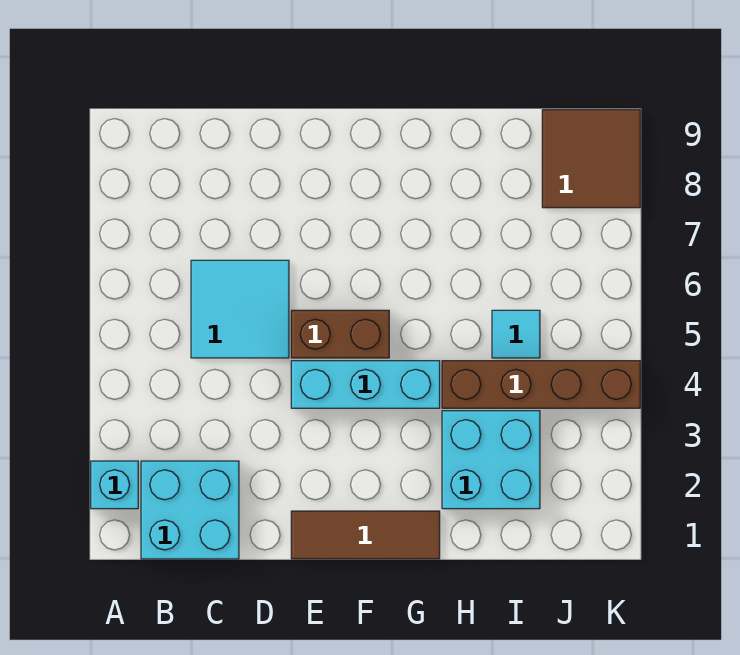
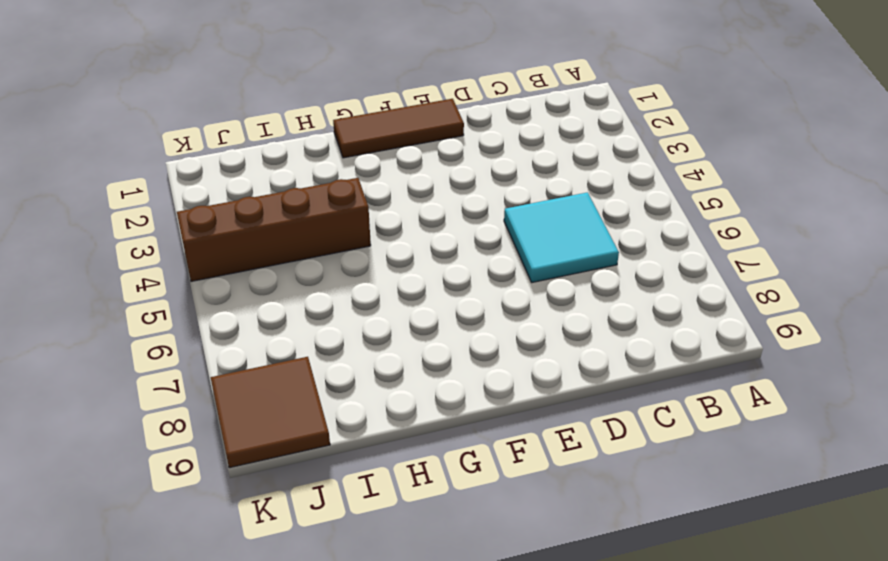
none -> cyan 1x1 brick [91,461,138,509]
none -> cyan 2x2 brick [141,461,239,559]

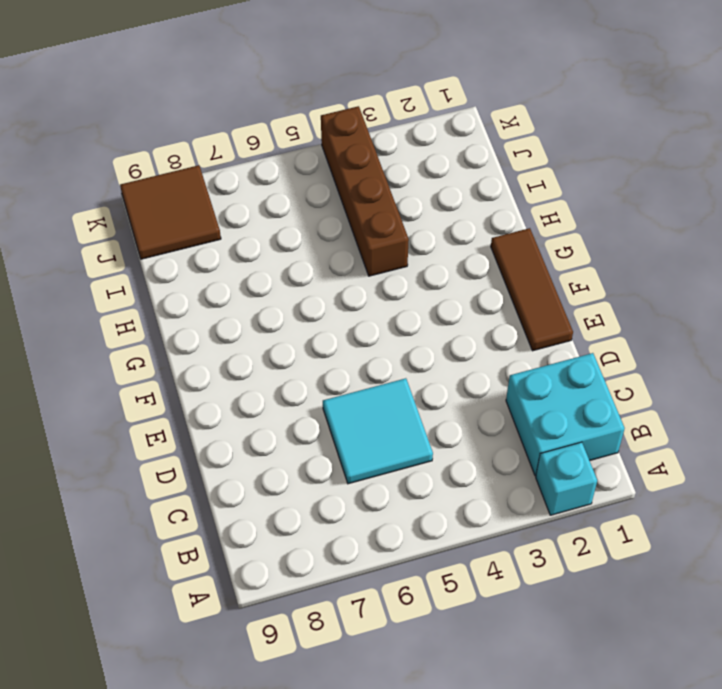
none -> cyan 1x3 brick [291,361,440,408]
none -> brown 1x2 brick [291,310,389,358]

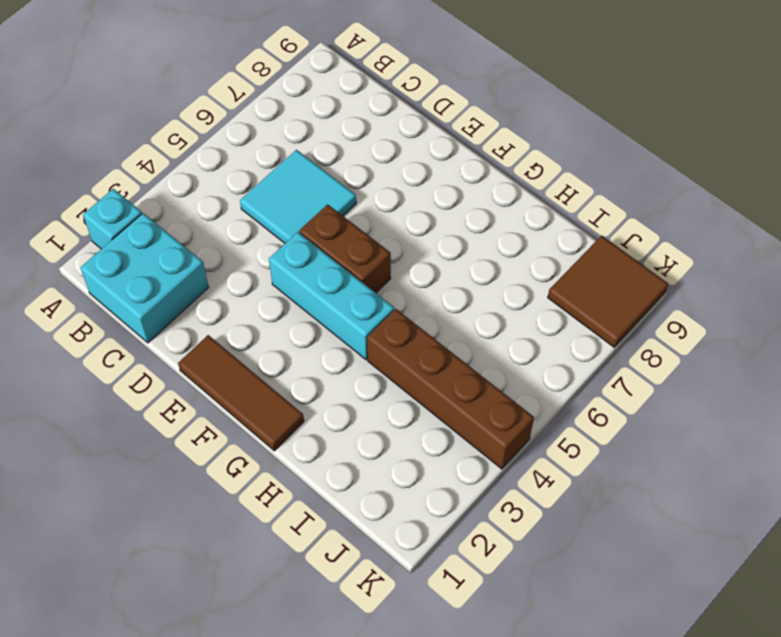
none -> cyan 2x2 brick [442,411,540,509]
none -> cyan 1x1 tile [492,310,540,358]

